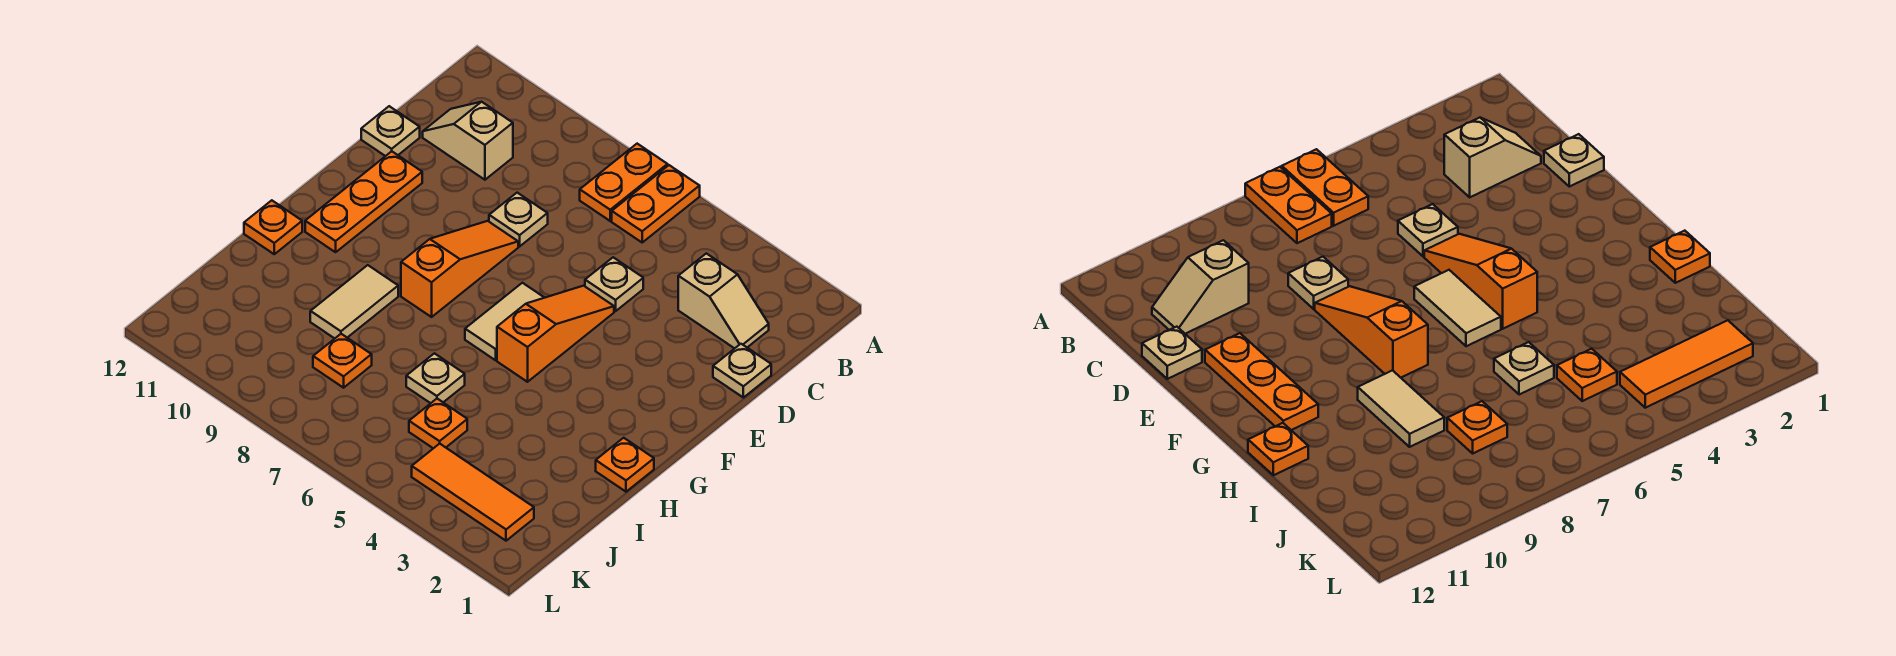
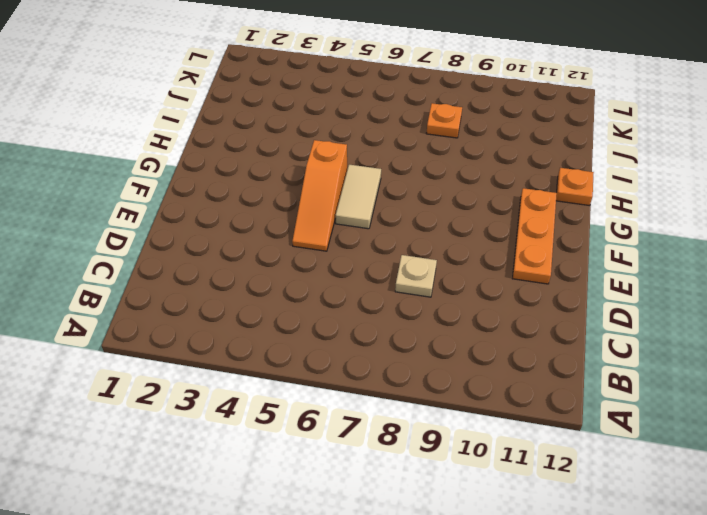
none -> orange 1x2 plate [612,165,700,242]
none -> orange 1x2 plate [580,144,668,221]
none -> tan 1x2 slope [678,253,769,348]

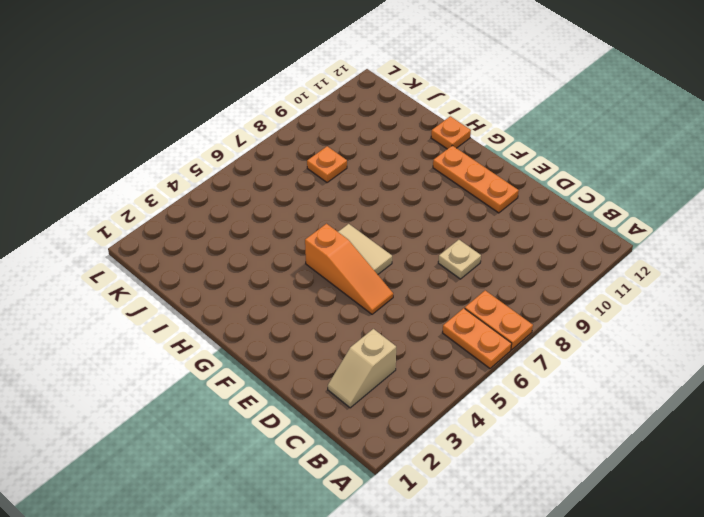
none -> tan 1x2 slope [423,102,513,180]
none -> tan 1x1 plate [713,344,771,398]
none -> tan 1x1 plate [585,257,643,311]

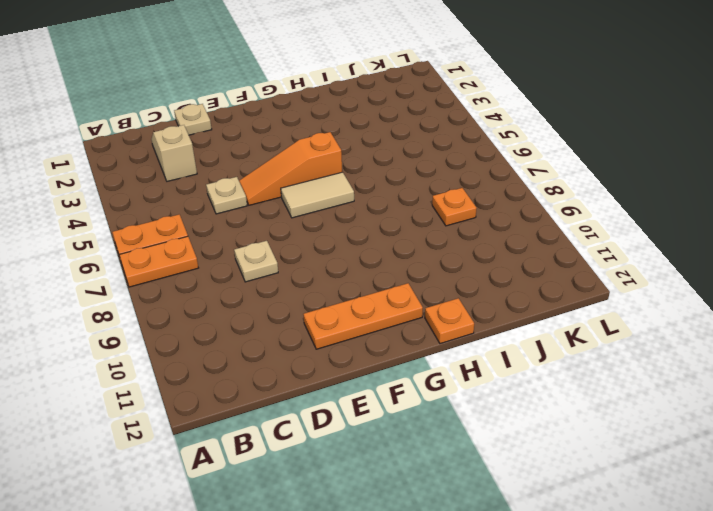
none -> tan 1x2 slope [423,102,513,180]
none -> tan 1x1 plate [361,106,420,156]
none -> orange 1x3 slope [401,221,518,317]

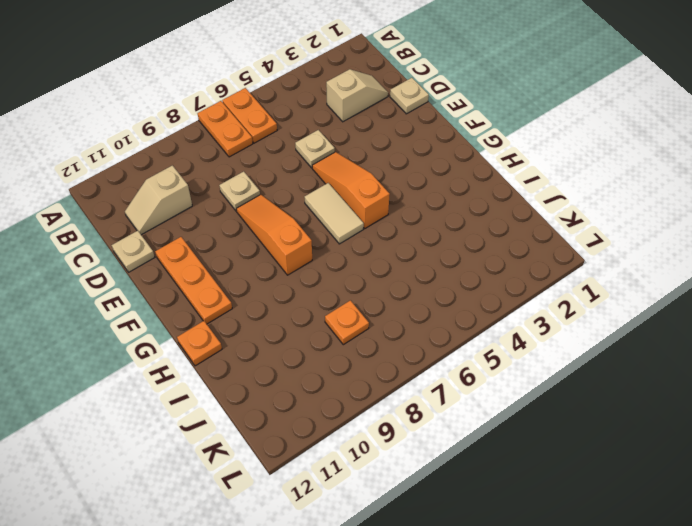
none -> orange 1x1 plate [596,438,654,492]
none -> tan 1x2 tile [310,265,398,338]
none -> tan 1x1 plate [406,353,465,403]

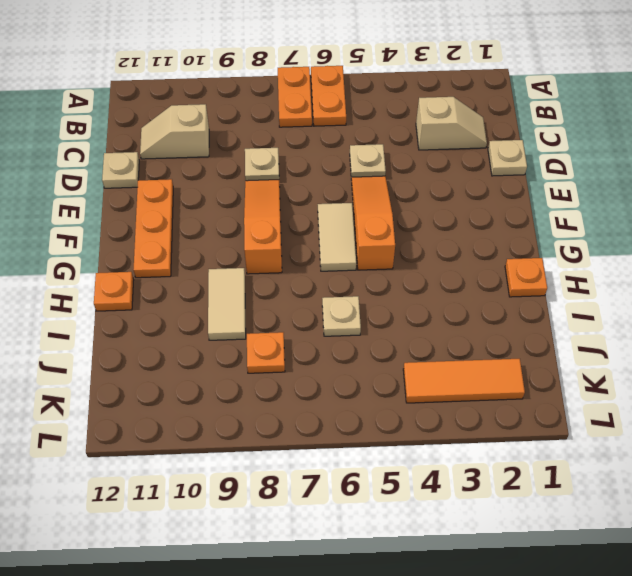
none -> orange 1x1 plate [409,399,467,448]

